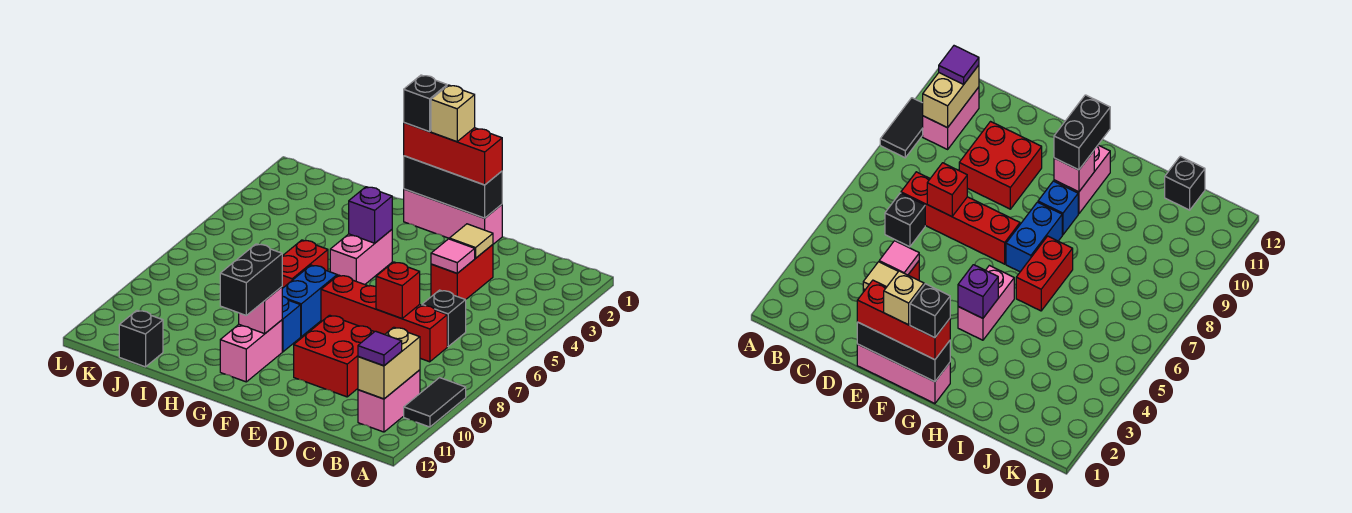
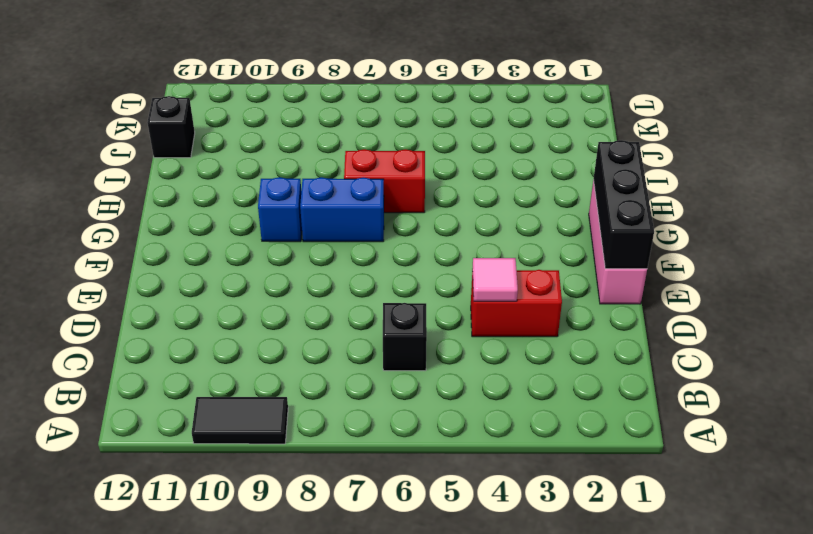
none -> pink 1x2 brick [358,370,420,432]
none -> red 1x4 brick [321,275,447,362]
none -> red 2x2 brick [294,315,374,397]

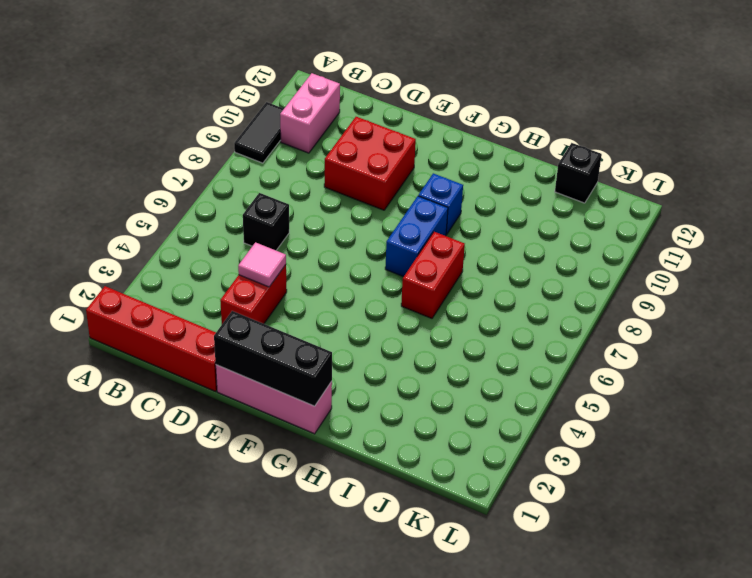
red 1x4 brick [86,286,217,391] -> red 1x4 brick moved to [321,275,447,362]
none -> pink 1x2 brick [330,230,392,284]
none -> pink 1x2 brick [220,320,282,382]
none -> tan 1x2 brick [358,327,420,399]

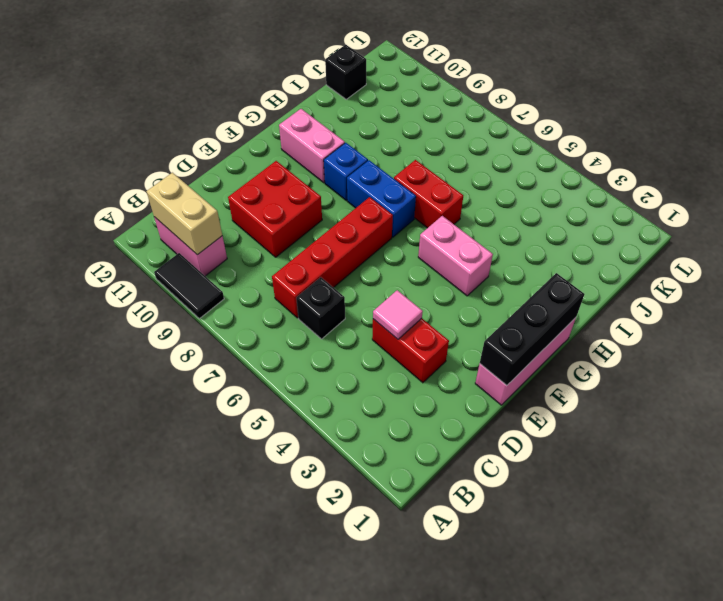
none -> tan 1x1 tile [449,224,493,258]
none -> red 1x1 brick [376,262,420,318]
none -> purple 1x1 brick [349,187,392,243]

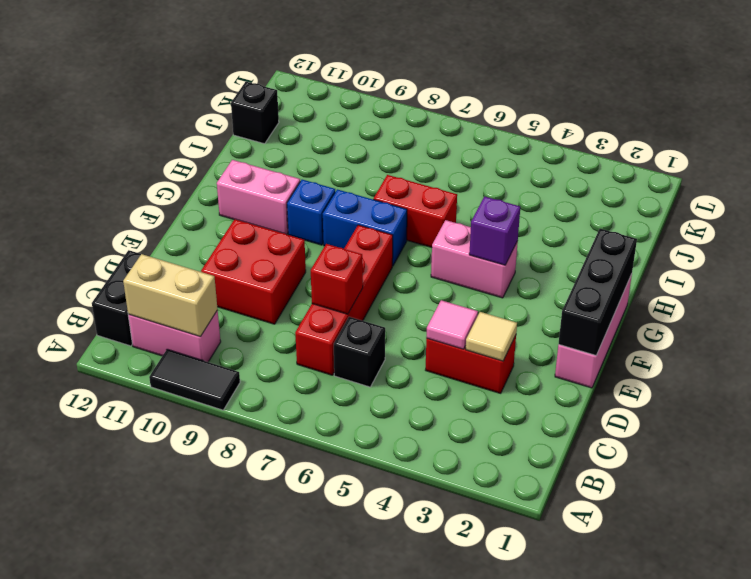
black 1x2 brick [92,250,141,346] -> black 1x2 brick turned to [220,244,282,315]
none -> pink 1x1 brick [239,287,282,334]
none -> purple 1x1 tile [358,331,402,366]
none -> red 1x3 brick [404,123,502,185]

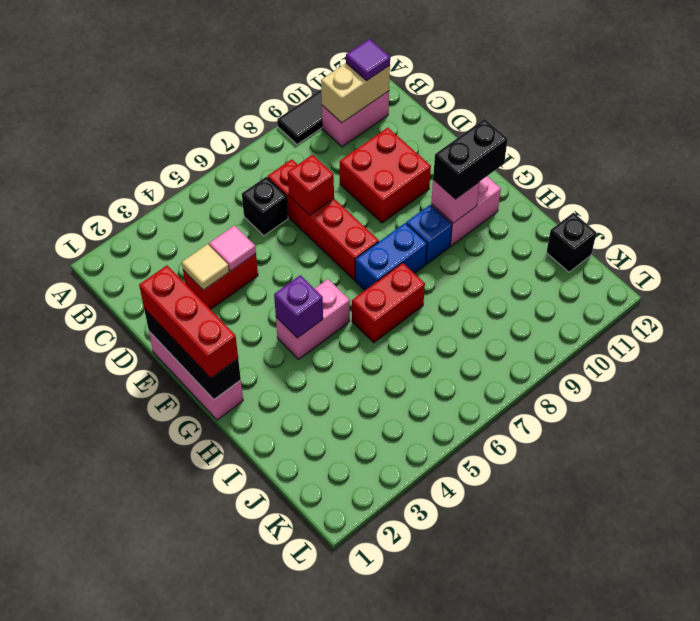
none -> tan 1x1 brick [431,85,475,142]
none -> black 1x1 brick [404,75,447,132]

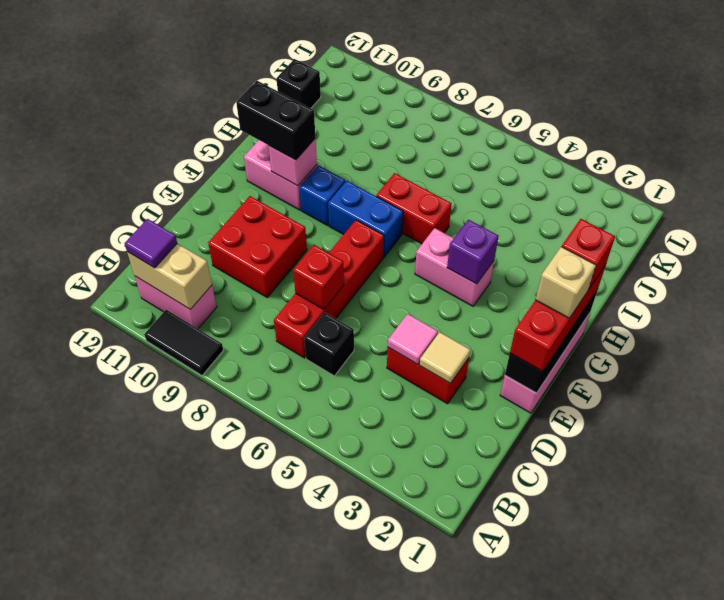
red 1x1 brick [562,219,615,290] -> black 1x1 brick [404,75,447,132]

